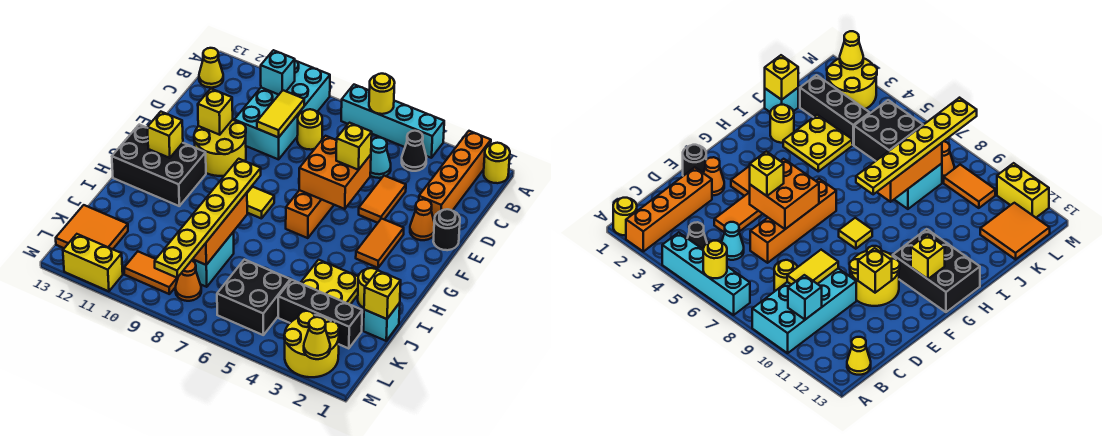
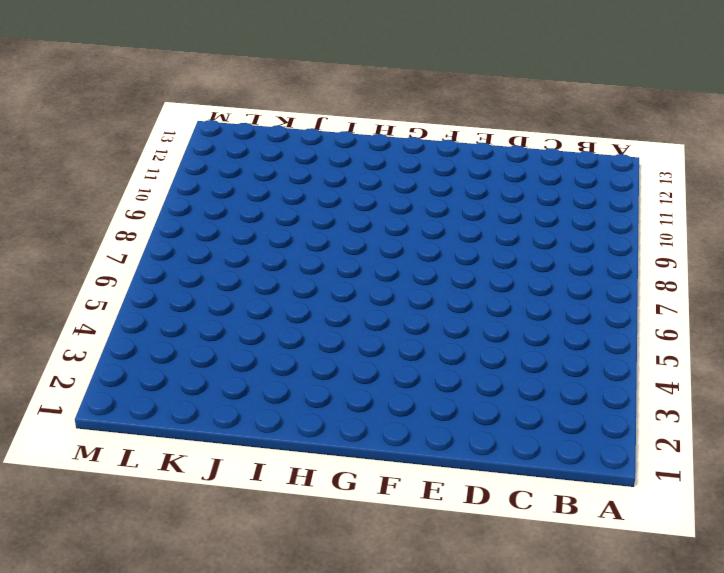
none -> yellow 1x1 round brick [484,143,510,183]
none -> orange 1x4 brick [419,131,491,220]
none -> cyan 1x4 brick [341,85,444,158]
none -> cyan 2x4 brick [234,61,330,159]

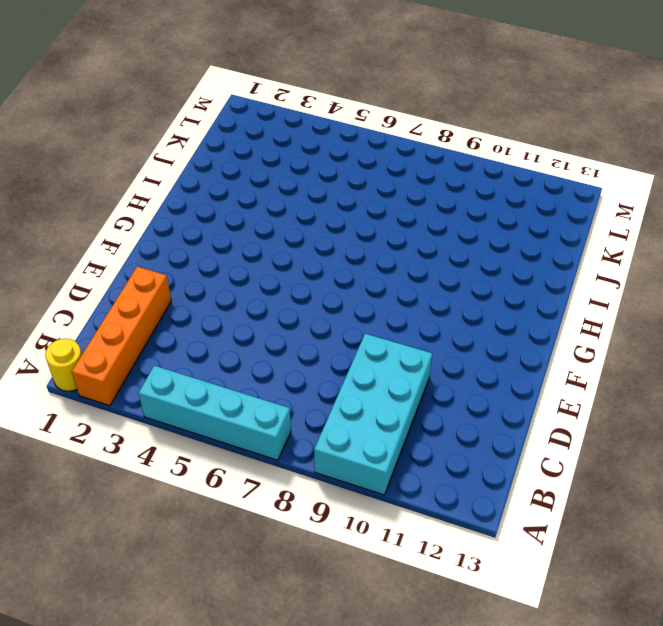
none -> black 1x1 cone [402,131,427,171]
none -> yellow 1x1 cone [199,48,223,88]
none -> cyan 1x1 cone [370,138,391,178]
none -> yellow 1x1 round brick [297,109,322,150]

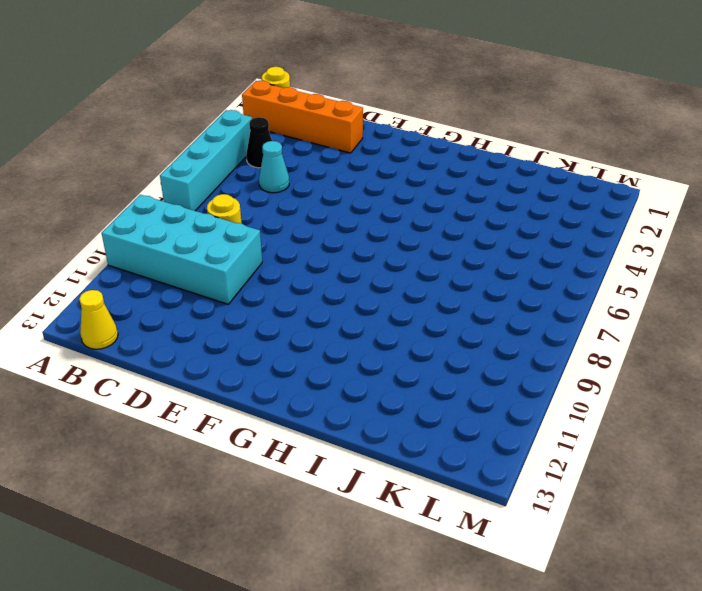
none -> orange 1x2 tile [359,176,406,223]
none -> orange 1x4 brick [286,190,334,238]
none -> black 1x1 round brick [433,209,460,250]
none -> orange 1x1 cone [410,199,434,240]

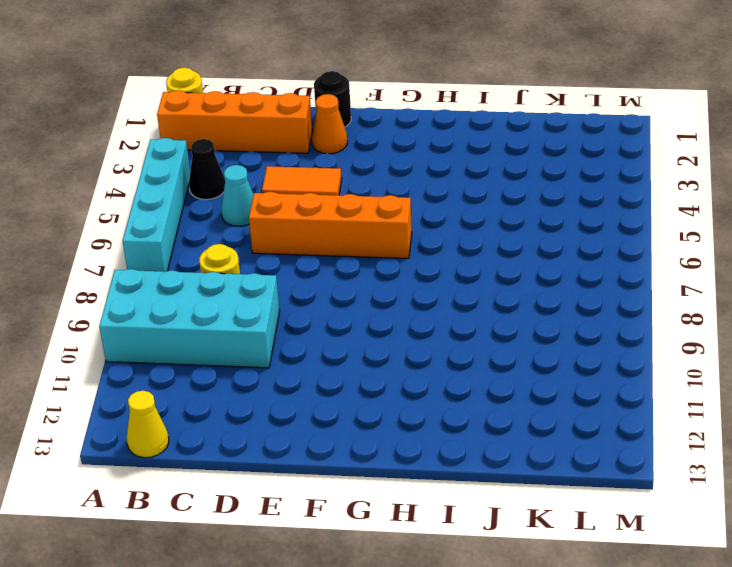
none -> yellow 2x2 round brick [194,120,246,176]
none -> orange 1x2 tile [356,219,404,268]
none -> yellow 1x1 tile [247,187,274,219]
none -> black 2x3 brick [112,125,206,206]

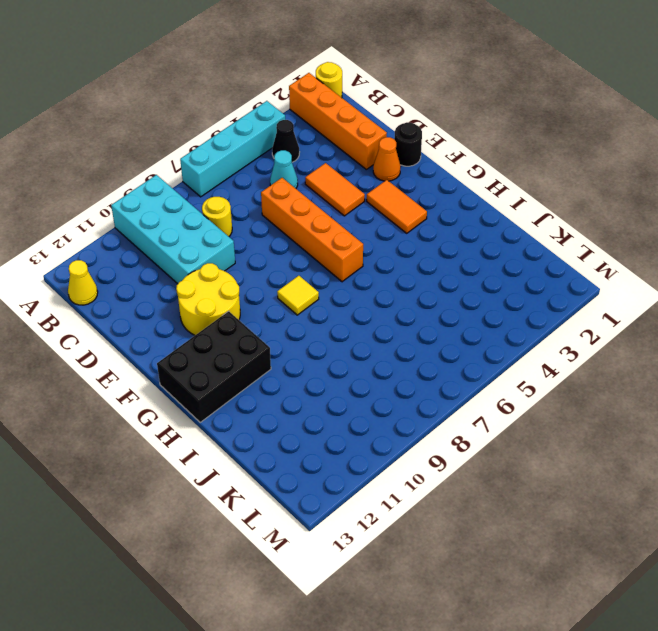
none -> yellow 1x1 round brick [358,268,379,308]
none -> yellow 2x2 plate [300,260,358,305]
none -> cyan 1x1 brick [363,303,400,341]
none -> cyan 1x2 brick [192,232,234,287]

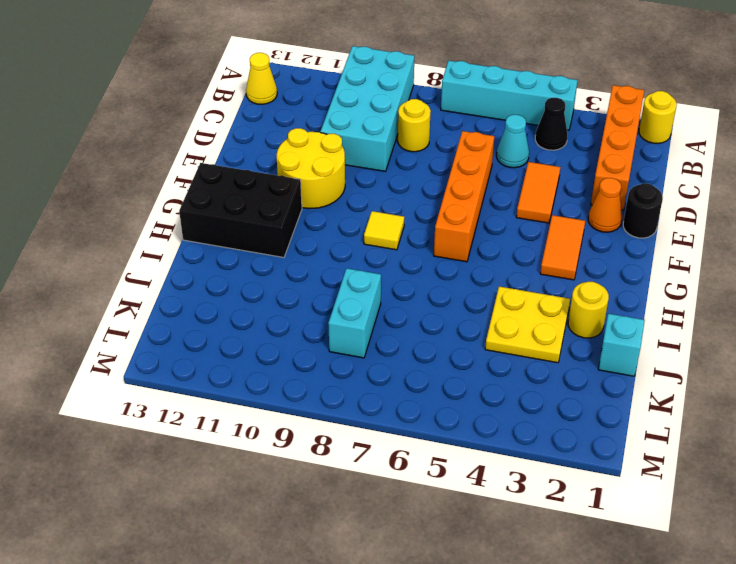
none -> black 1x3 brick [278,280,362,349]
none -> black 2x2 brick [217,259,290,335]
none -> orange 2x2 tile [56,205,128,249]
none -> yellow 2x2 round brick [284,311,339,377]

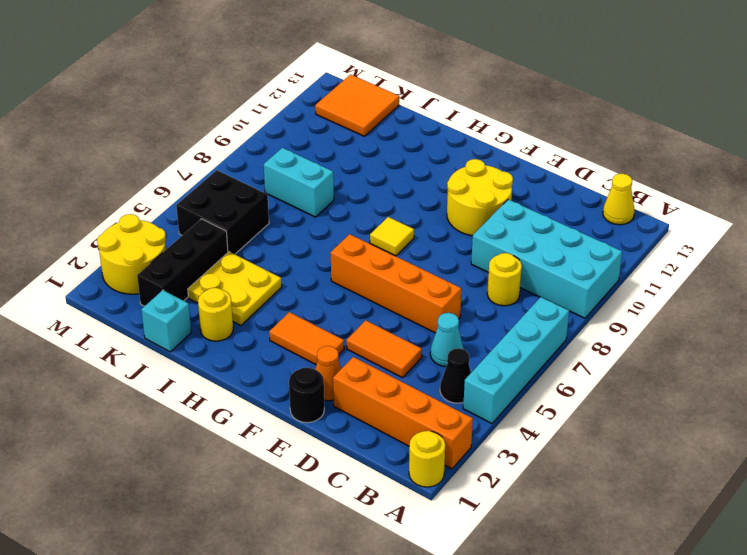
none -> black 2x3 brick [112,125,206,206]
none -> orange 1x1 cone [175,261,201,301]
none -> orange 1x2 tile [124,252,178,294]
none -> yellow 1x2 brick [63,234,123,291]

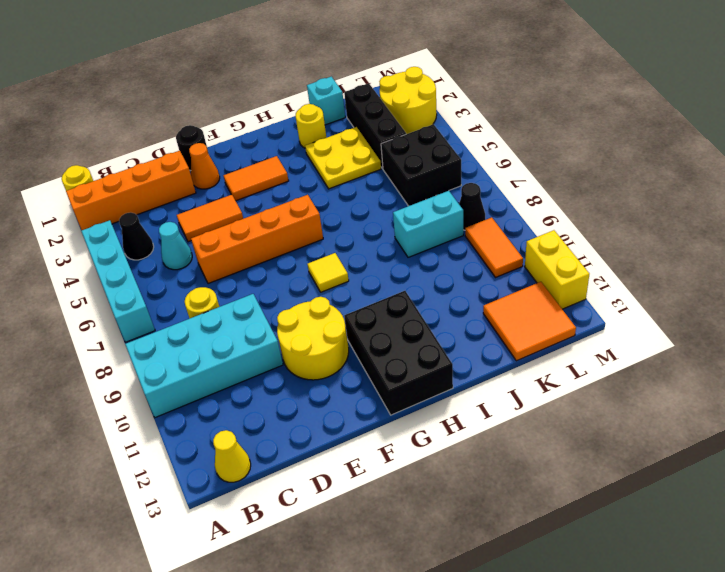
black 1x1 cone [459,183,485,230] -> orange 1x1 cone [175,261,201,301]
none -> yellow 1x1 round brick [369,74,395,114]
none -> cyan 1x1 brick [261,50,295,95]
none -> yellow 1x2 tile [257,90,304,137]
none -> orange 2x2 brick [299,136,371,209]

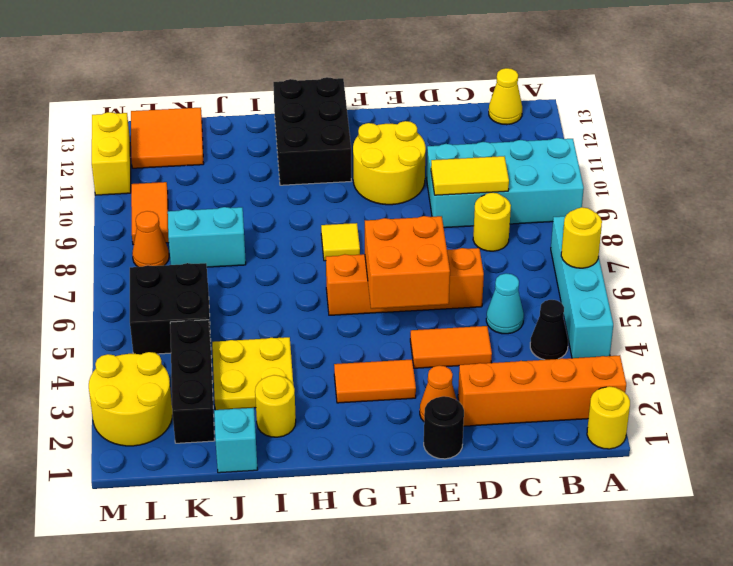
none -> cyan 1x1 brick [261,50,295,95]
none -> yellow 1x1 brick [198,89,233,135]
none -> yellow 1x1 brick [147,112,183,158]
none -> orange 1x3 brick [193,193,247,265]

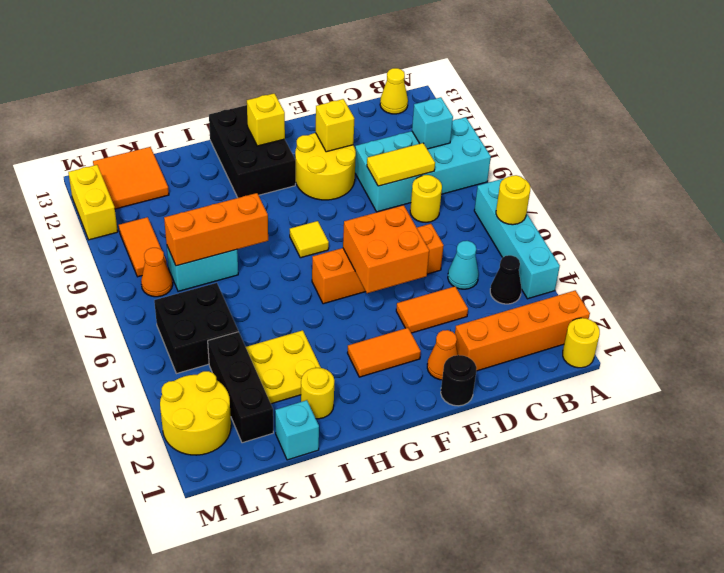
none -> yellow 1x1 brick [364,270,401,319]
none -> yellow 1x1 cone [304,317,330,359]
none -> yellow 1x1 brick [336,123,372,170]
none -> yellow 1x6 plate [155,159,261,278]

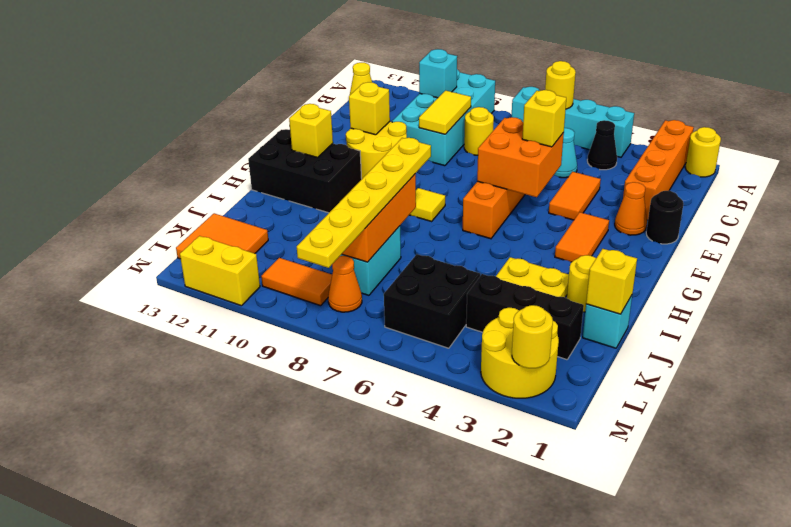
yellow 1x1 round brick [512,305,553,368] -> yellow 1x1 cone [304,317,330,359]

